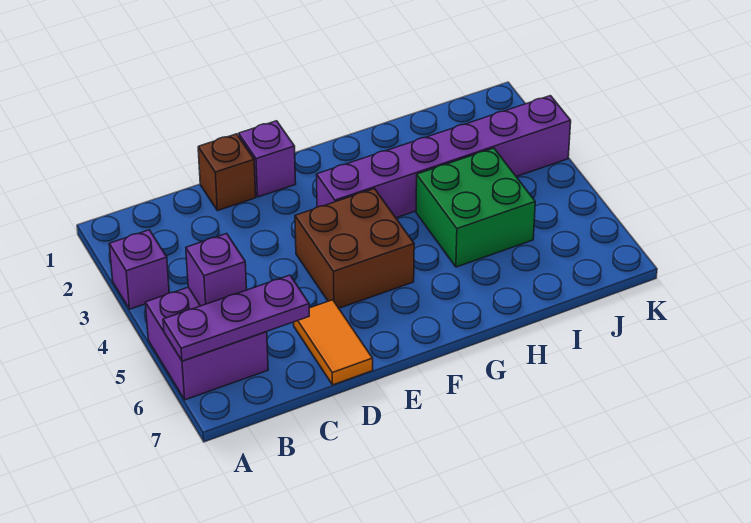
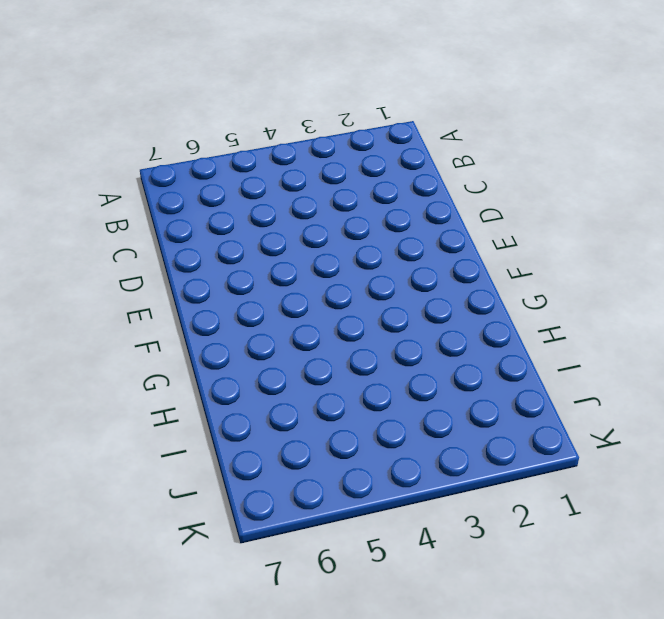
none -> purple 1x1 brick [109,230,169,309]
none -> purple 2x2 brick [145,287,268,400]

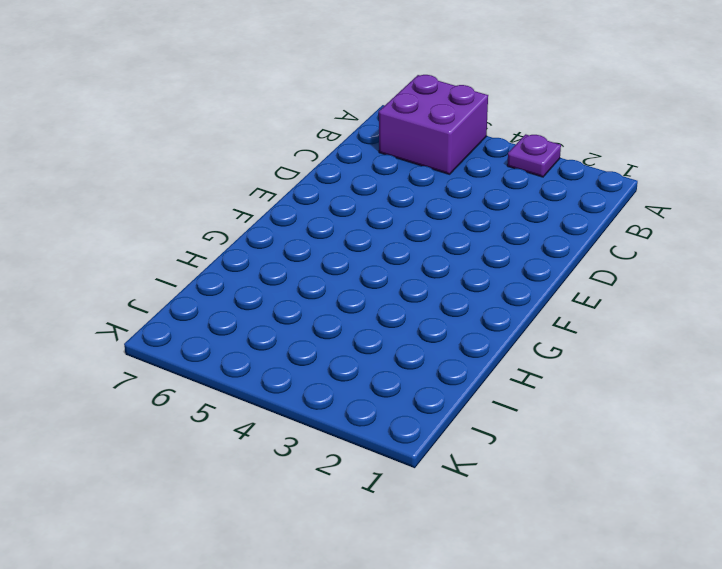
purple 1x1 plate [507,134,561,177] -> purple 1x1 brick [109,230,169,309]
none -> brown 1x1 brick [198,134,256,211]
none -> orange 1x2 tile [293,300,373,385]

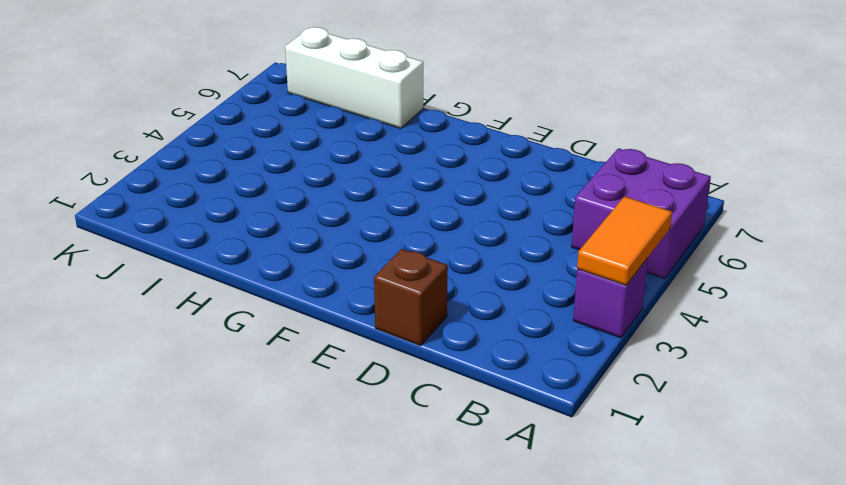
orange 1x2 tile [577,196,672,285] -> orange 1x2 tile moved to [293,300,373,385]
white 1x3 brick [285,27,423,128] -> none
none -> purple 1x1 brick [239,121,296,197]
none -> brown 2x2 brick [295,189,414,308]

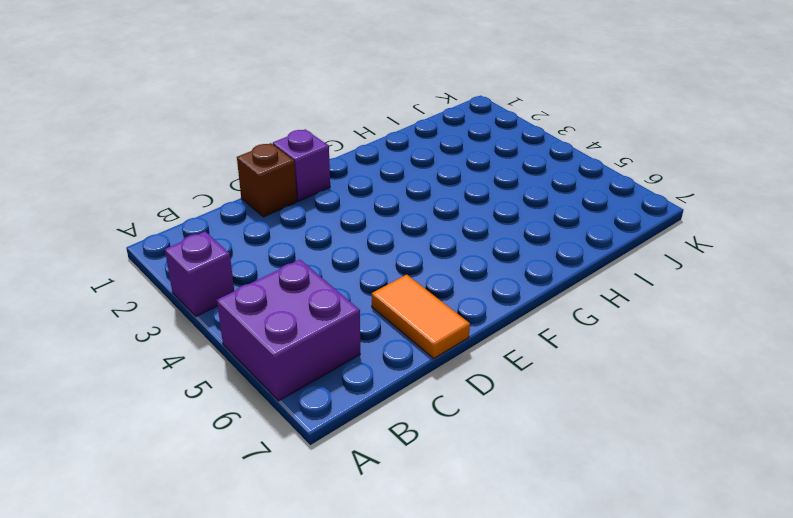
none -> brown 2x2 brick [295,189,414,308]
none -> purple 1x6 brick [316,96,571,218]

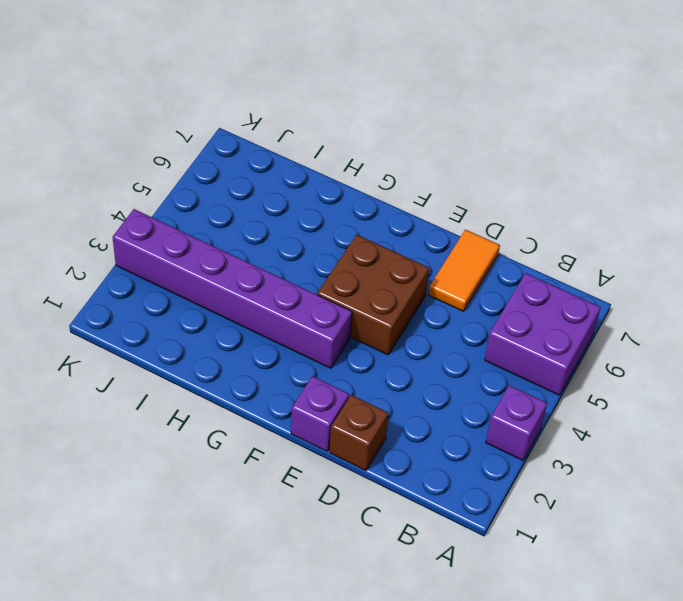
none -> green 2x2 brick [416,148,535,267]
none -> purple 1x3 plate [163,275,309,361]

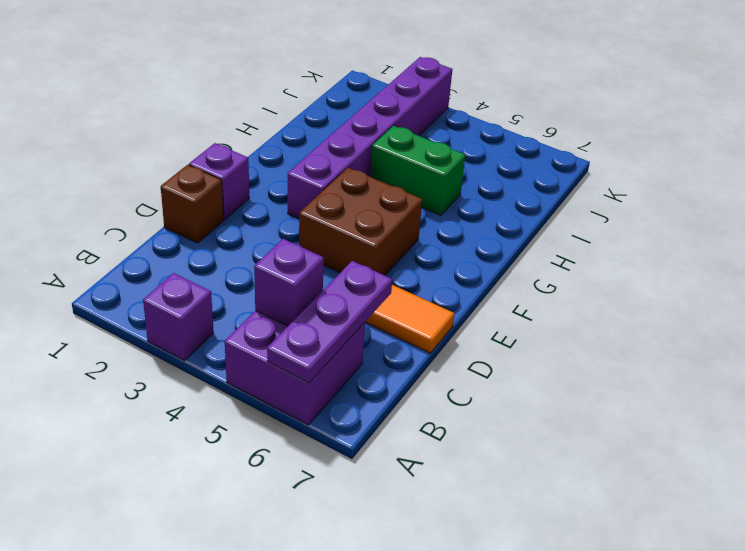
green 1x2 brick [370,126,466,215] -> green 2x2 brick [416,148,535,267]

